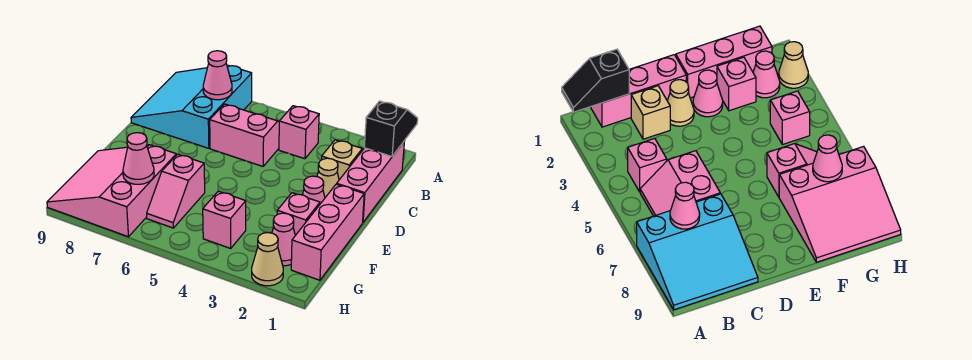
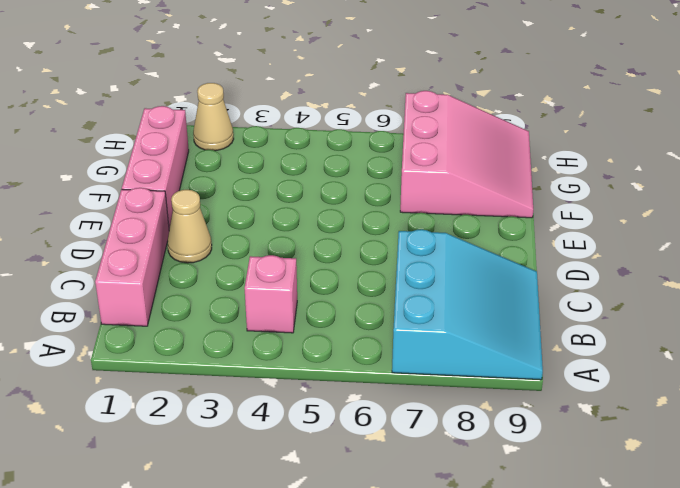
none -> pink 2x2 slope [210,104,279,166]
none -> tan 1x1 brick [322,140,362,180]
none -> pink 1x1 cone [302,176,325,204]

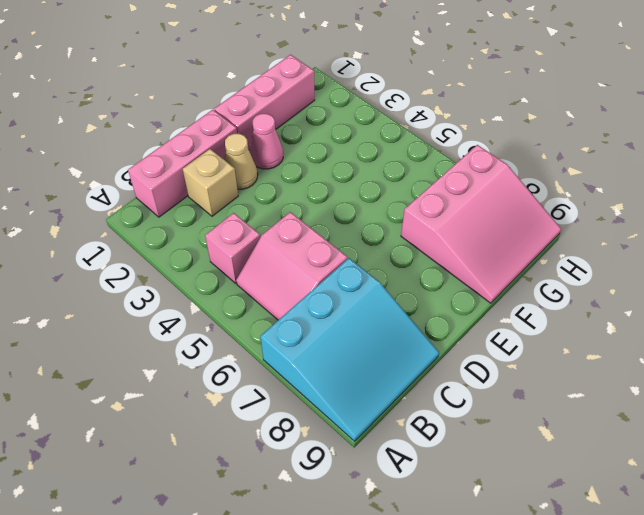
none -> pink 1x1 brick [277,193,320,235]
none -> pink 1x2 slope [147,154,205,228]
none -> pink 1x1 cone [272,213,295,266]

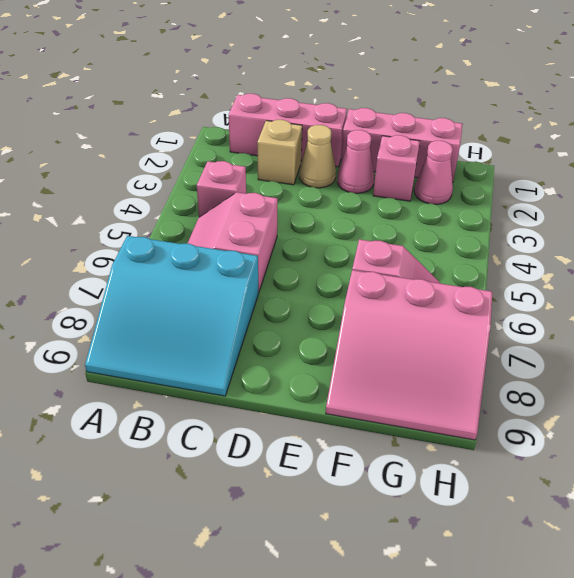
none -> pink 1x1 brick [203,191,246,248]
none -> tan 1x1 cone [252,233,283,286]
none -> black 1x2 slope [364,101,418,156]

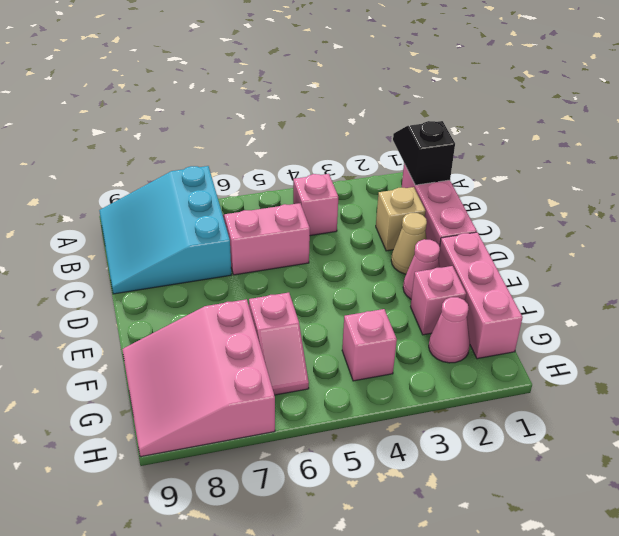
none -> tan 1x1 cone [252,233,283,286]
none -> pink 1x1 cone [203,51,232,100]
none -> pink 1x1 cone [123,133,154,184]

